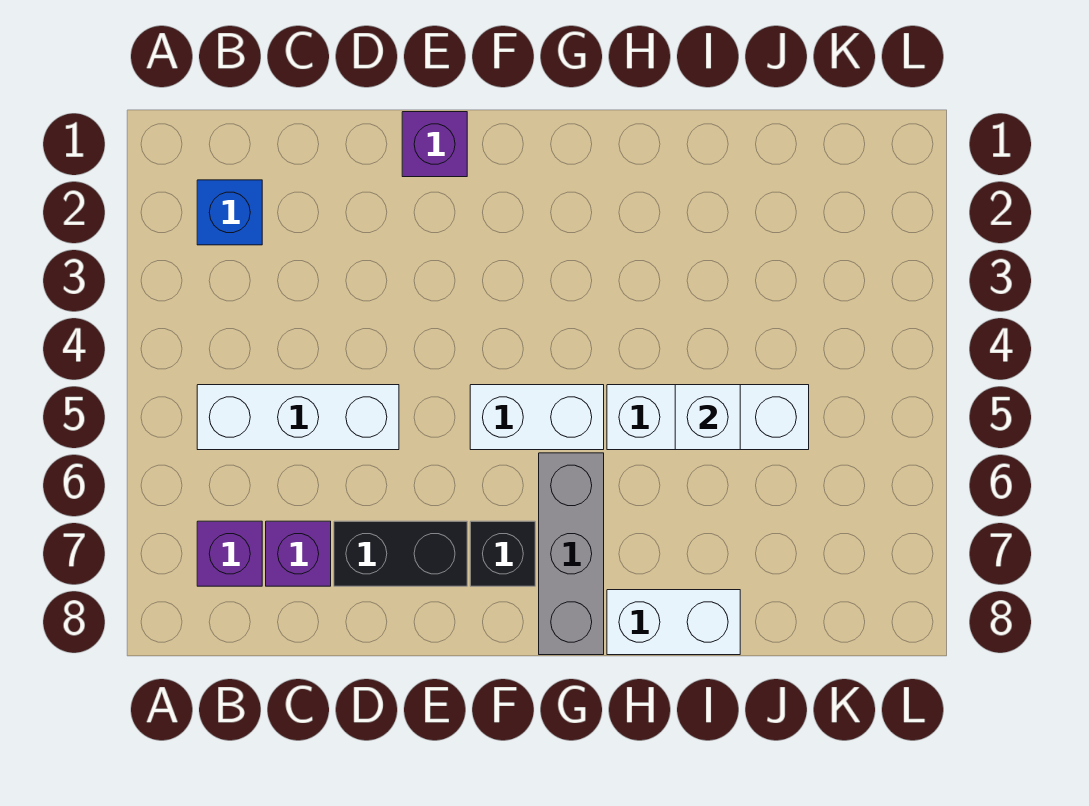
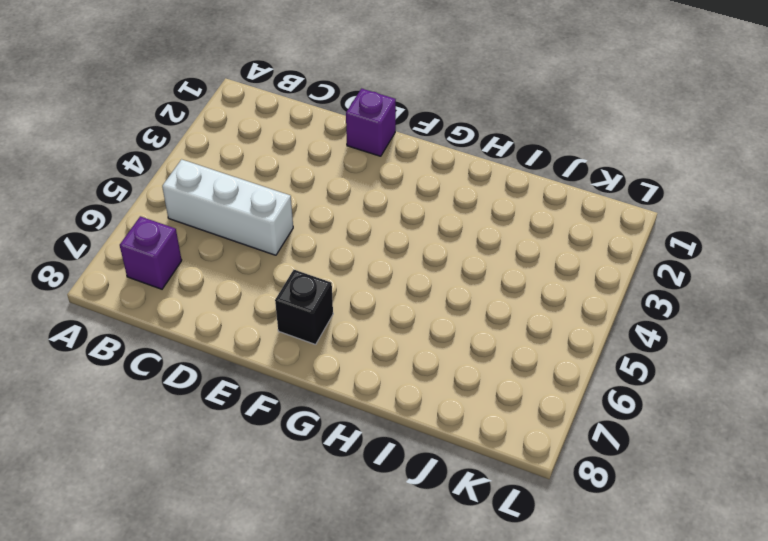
none -> blue 1x1 brick [197,180,262,245]
none -> purple 1x1 brick [266,521,331,586]
none -> black 1x2 brick [334,521,467,586]

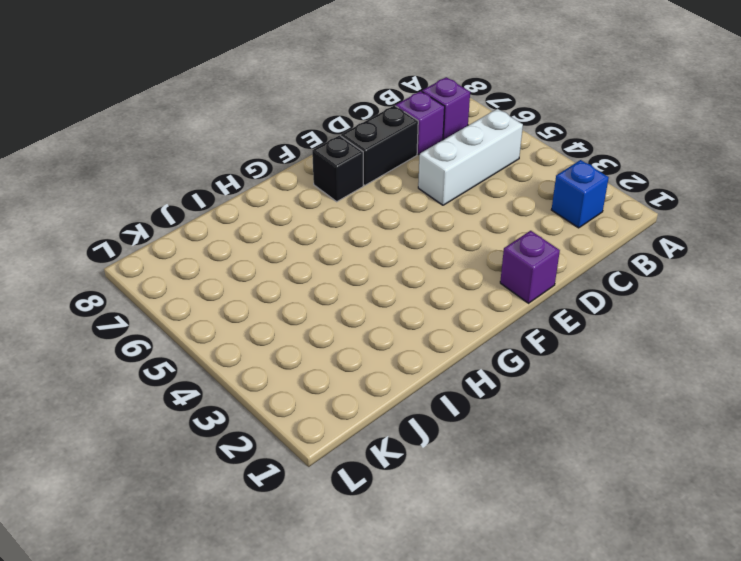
none -> white 1x2 brick [470,385,604,450]
none -> grey 1x3 brick [539,453,604,655]
none -> white 1x3 brick [607,385,809,450]

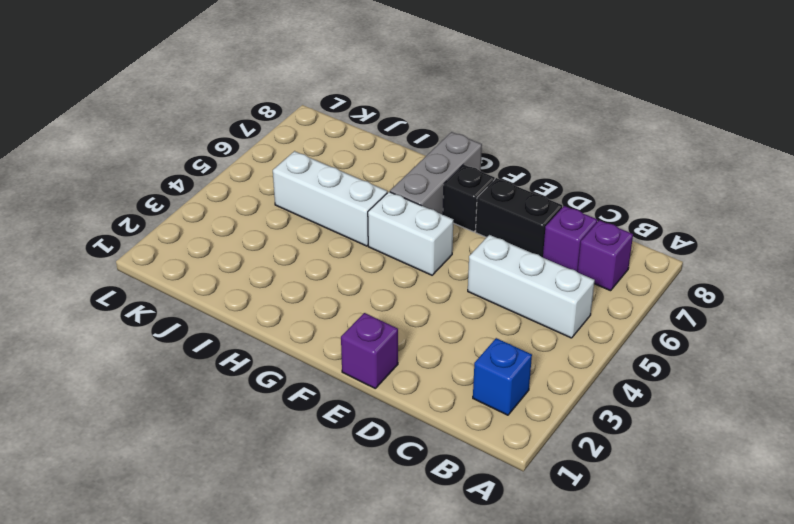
none -> white 1x2 brick [607,590,740,655]
none -> white 1x1 brick [675,385,740,450]

